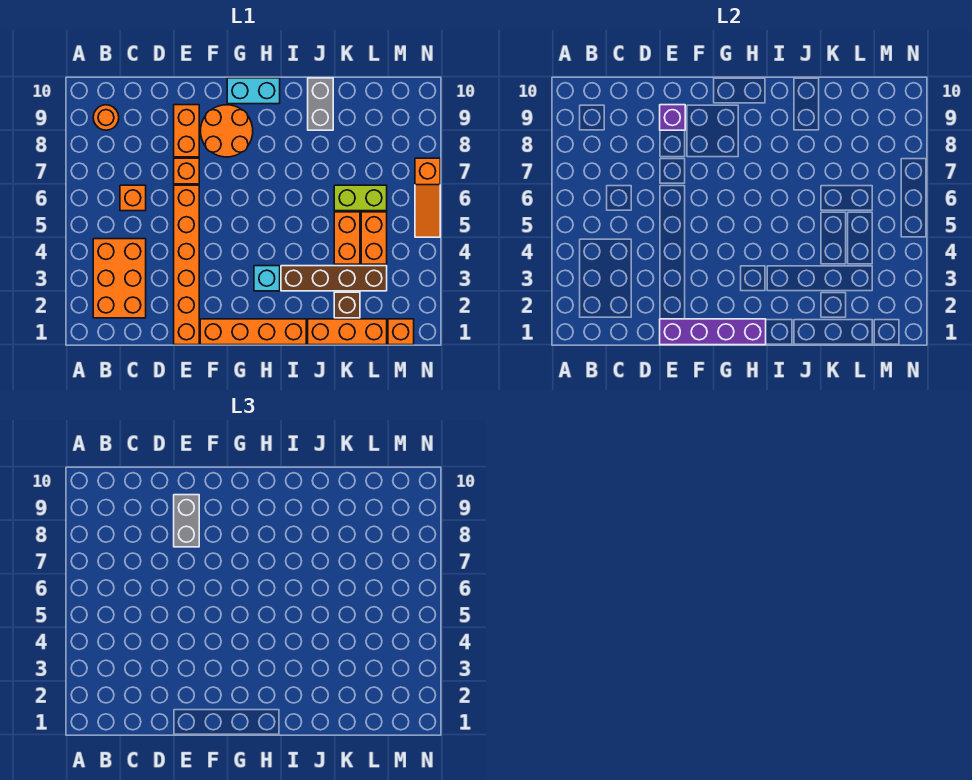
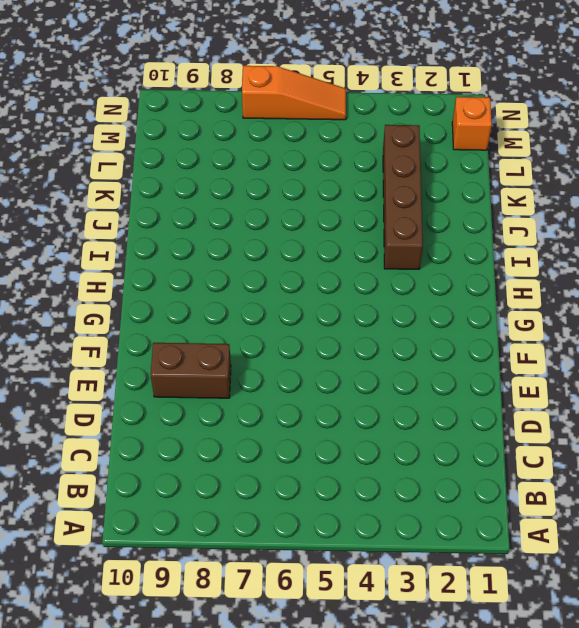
brown 1x2 brick [151,343,231,398] -> orange 1x2 brick [174,105,199,157]
none -> orange 2x3 brick [93,239,146,318]
none -> orange 1x1 round brick [93,105,119,130]
none -> orange 1x1 brick [120,185,146,211]

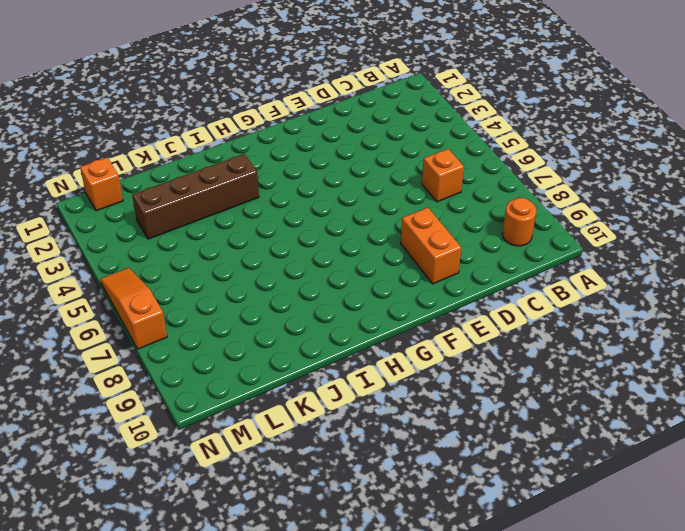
none -> orange 2x3 brick [93,239,146,318]
none -> orange 1x6 brick [174,185,199,345]
none -> orange 1x1 brick [174,158,199,184]

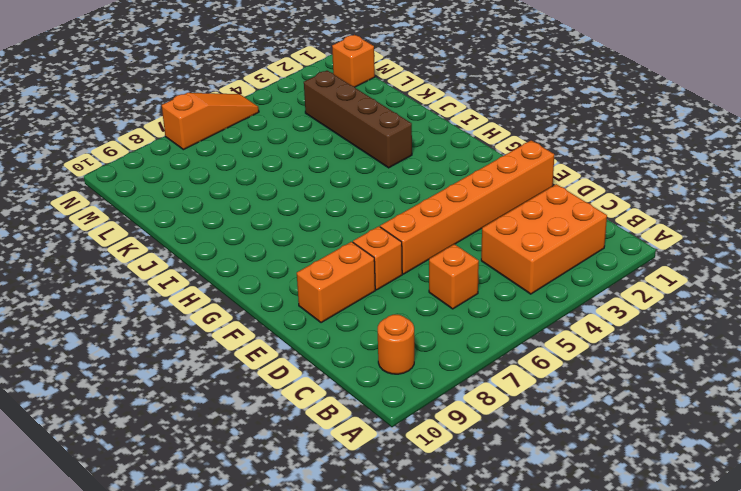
none -> orange 1x4 brick [200,319,306,345]
none -> orange 2x2 round brick [201,105,253,157]
none -> cyan 1x2 brick [227,78,280,104]

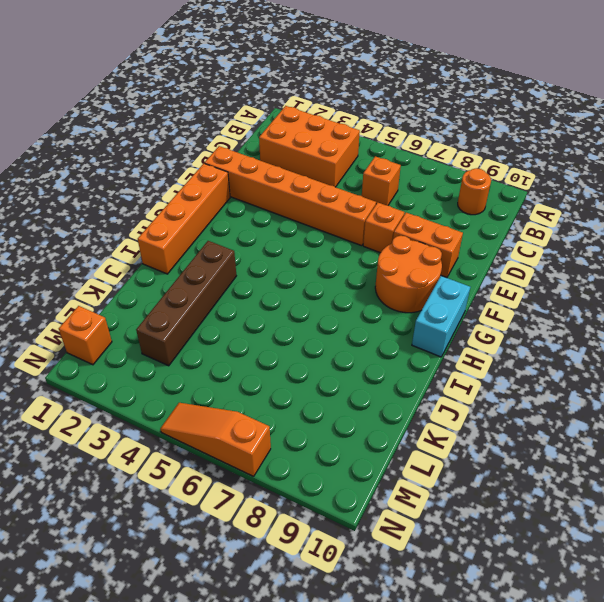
none -> cyan 1x1 brick [254,266,280,291]
none -> orange 1x3 brick [308,319,387,345]
none -> grey 1x2 brick [308,78,333,130]

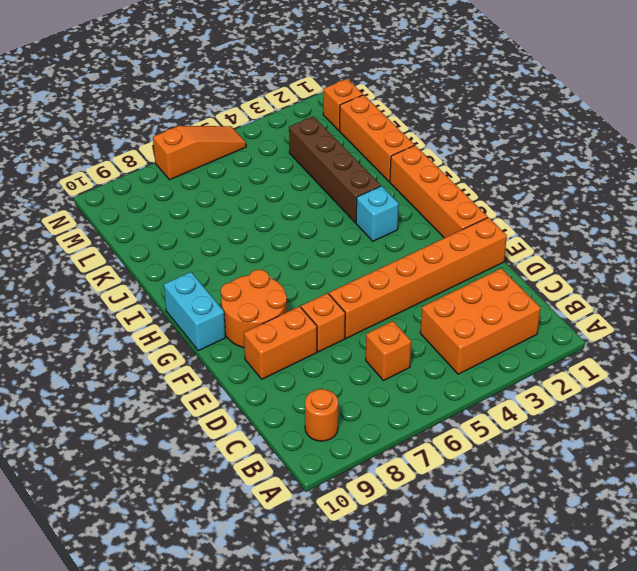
none -> grey 1x2 brick [308,78,333,130]
none -> brown 1x1 brick [334,292,360,318]
none -> orange 1x2 brick [334,212,360,264]

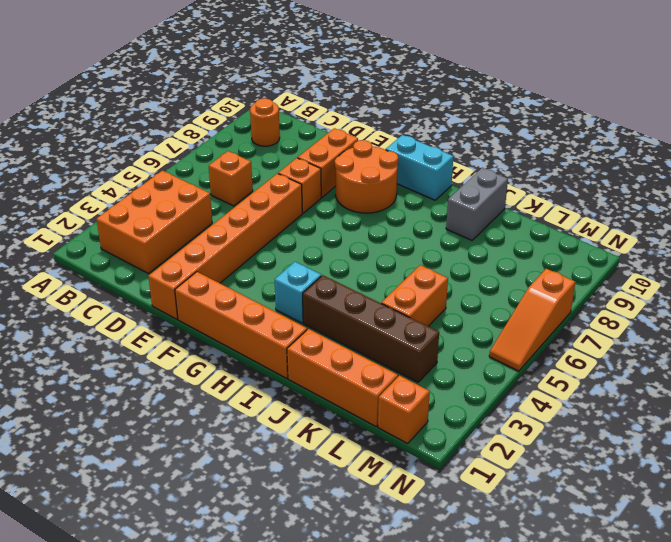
none -> brown 1x1 brick [334,292,360,318]
none -> lime 1x2 brick [334,185,387,211]
none -> orange 1x2 brick [361,212,387,264]

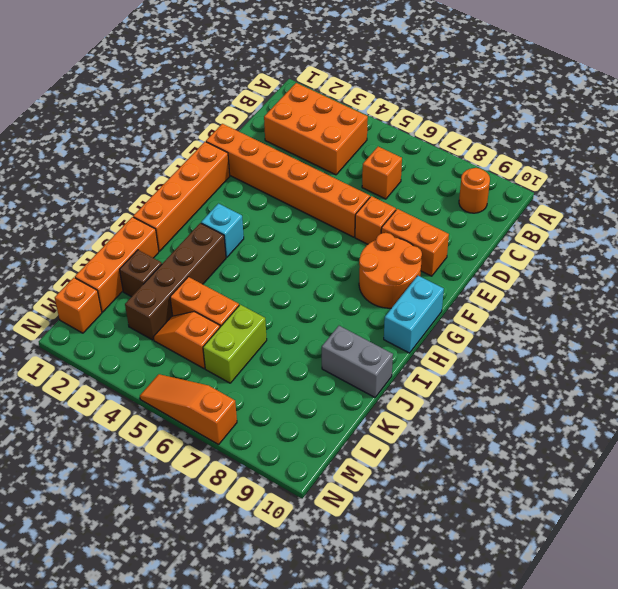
orange 1x2 slope [153,312,220,368] -> orange 1x2 brick [361,212,387,264]
none -> purple 1x4 brick [660,319,766,345]
none -> purple 1x1 brick [660,105,685,130]
none -> grey 1x2 brick [174,495,199,547]

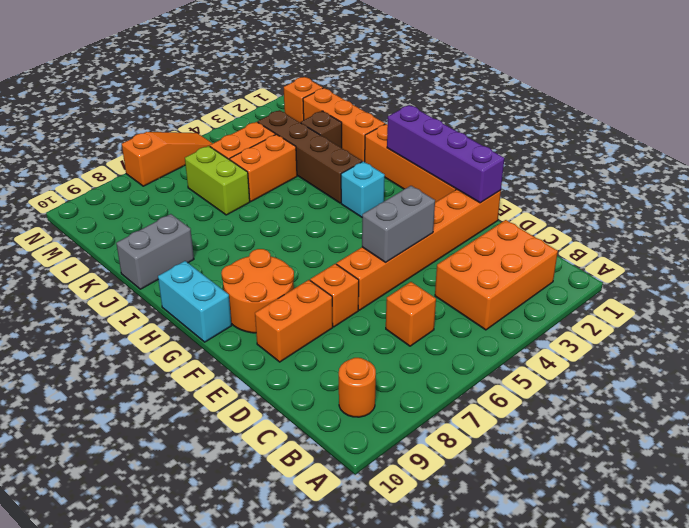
grey 1x2 brick [362,186,435,262] -> grey 1x2 brick moved to [174,495,199,547]
none -> purple 1x1 brick [660,105,685,130]

